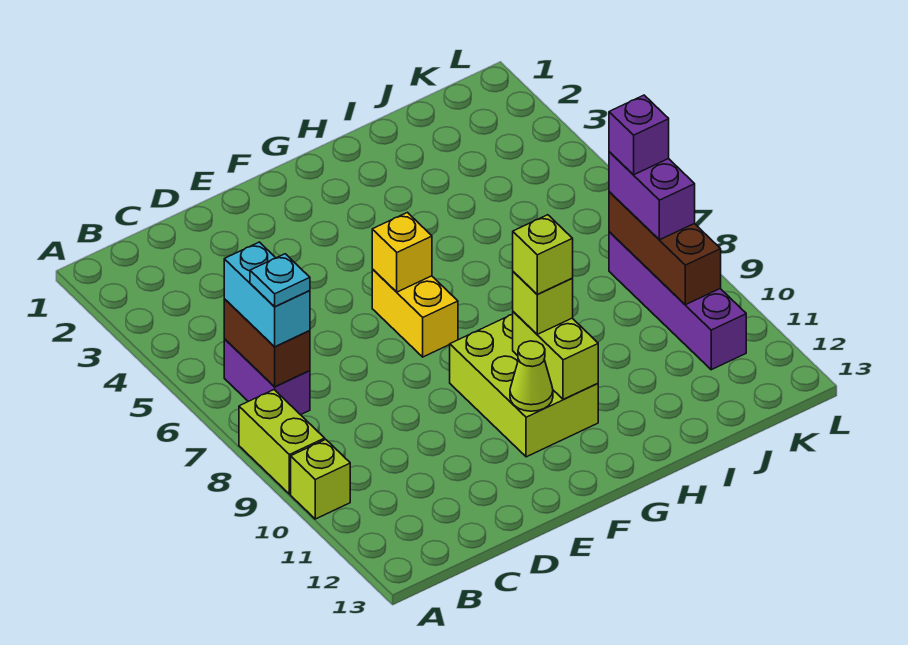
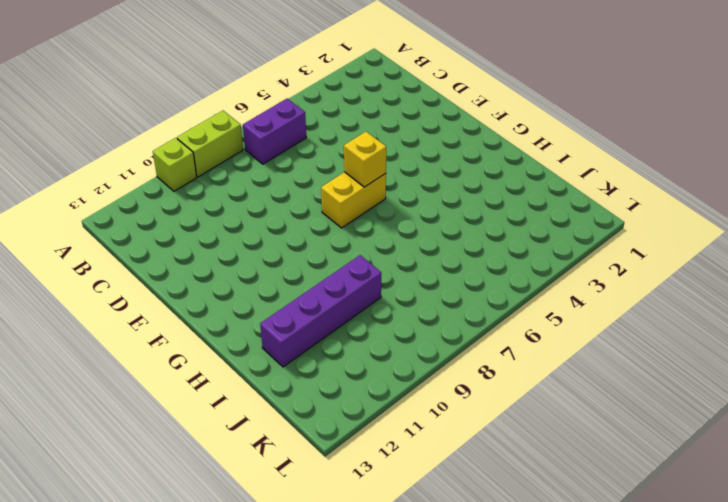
purple 1x4 brick [260,255,381,367] -> purple 1x4 brick moved to [609,232,746,370]
none -> lime 2x3 brick [450,315,598,457]
none -> brown 1x2 brick [224,299,310,387]
none -> lime 1x1 cone [510,341,553,411]

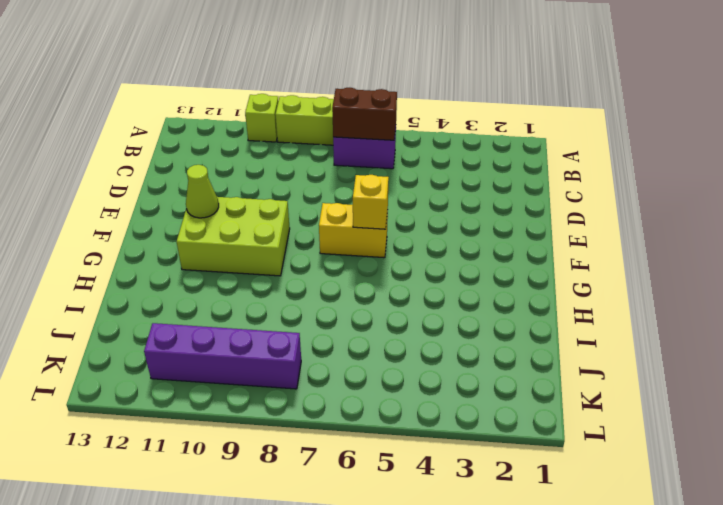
none -> lime 1x2 brick [512,312,598,400]
none -> brown 1x3 brick [609,192,721,305]
none -> cyan 1x2 brick [224,242,310,347]

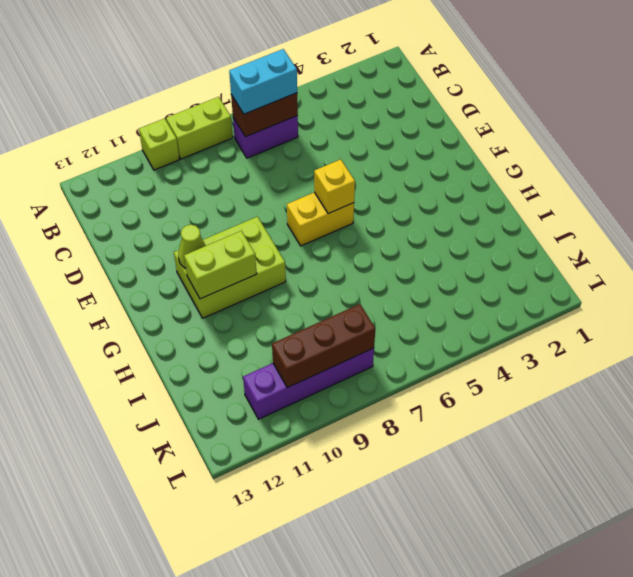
none -> lime 1x1 brick [513,272,573,334]
none -> purple 1x2 brick [609,152,695,240]
none -> cyan 1x1 plate [250,254,310,307]

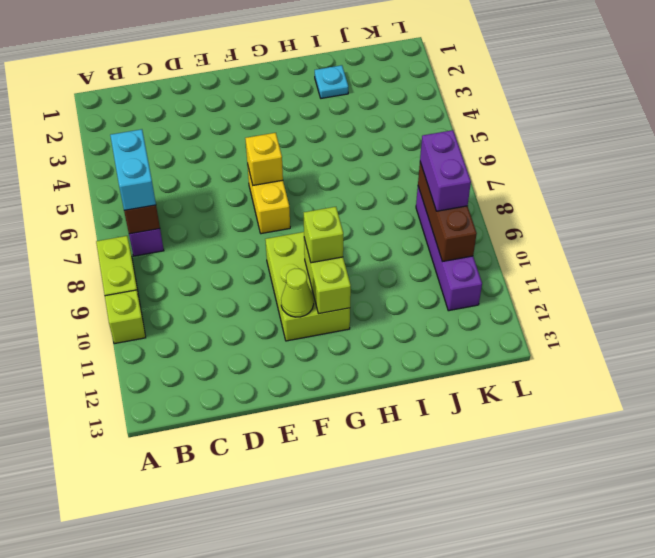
cyan 1x1 plate [315,65,348,98] -> cyan 1x1 plate moved to [250,254,310,307]
none -> lime 1x1 brick [513,215,573,294]
none -> purple 1x1 brick [609,95,669,175]

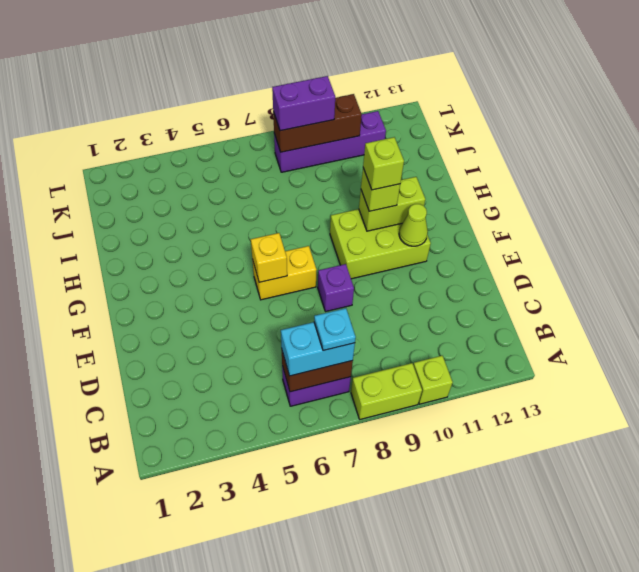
purple 1x1 brick [318,264,354,312] -> purple 1x1 brick moved to [609,95,669,175]

